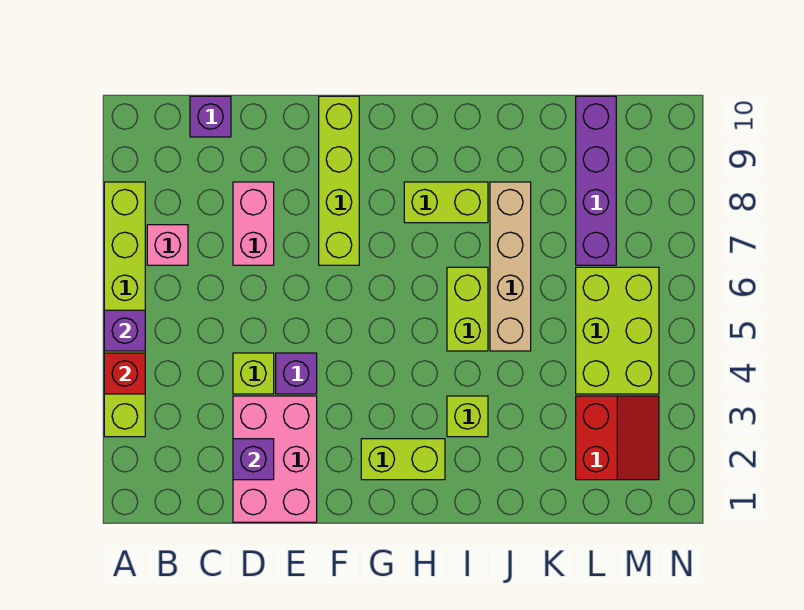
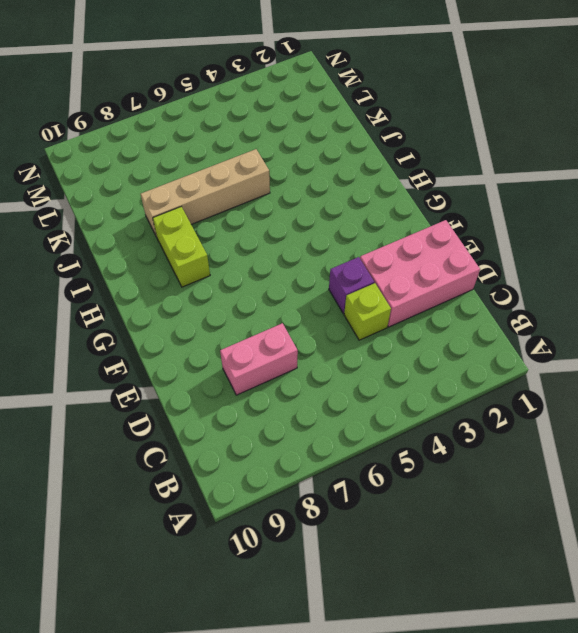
none -> lime 1x6 brick [104,182,145,437]
none -> pink 1x1 brick [147,225,188,265]
none -> purple 1x1 brick [190,96,231,137]

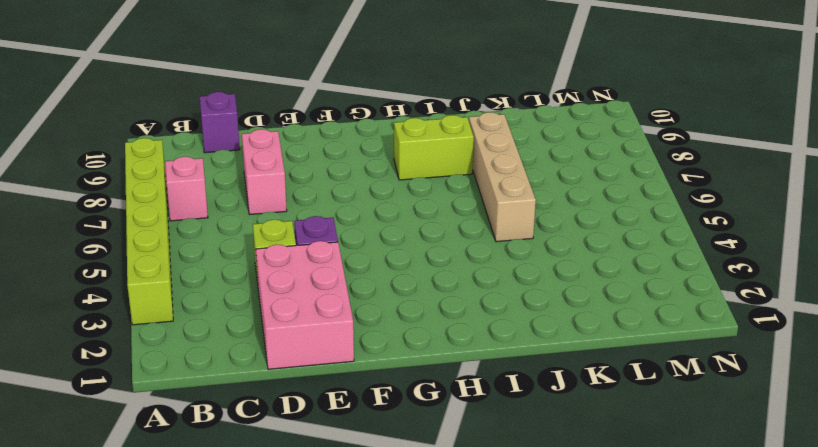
none -> lime 1x4 brick [319,96,359,265]
none -> lime 1x2 brick [361,439,445,480]
none -> lime 1x1 brick [447,396,488,437]

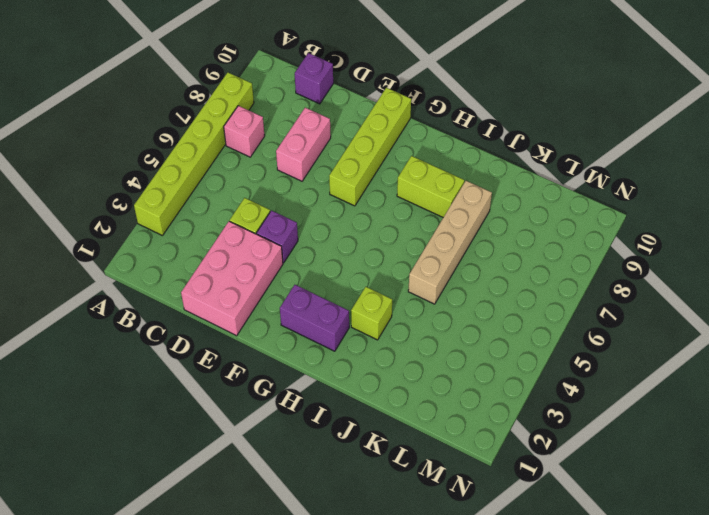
purple 1x2 brick [280,285,349,351] -> lime 1x2 brick [361,439,445,480]
none -> lime 1x2 brick [447,267,488,351]
none -> red 2x2 slope [576,396,659,480]
none -> lime 2x3 brick [576,267,659,394]

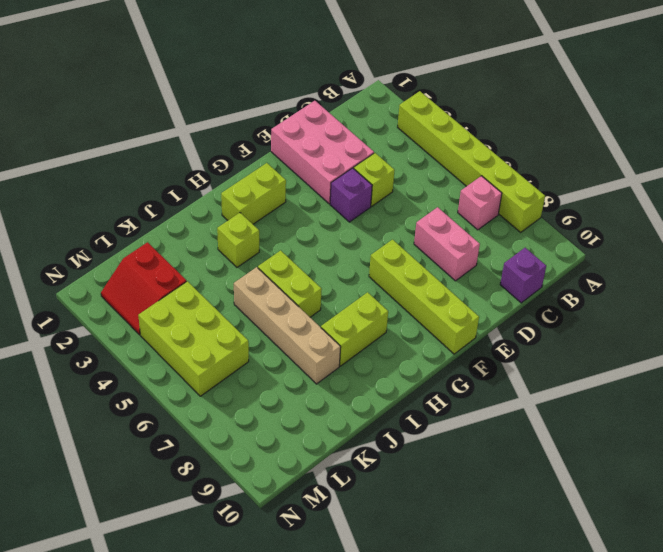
none -> purple 1x4 brick [576,96,616,265]
none -> red 1x1 brick [104,353,145,394]
none -> purple 1x1 brick [104,310,145,351]

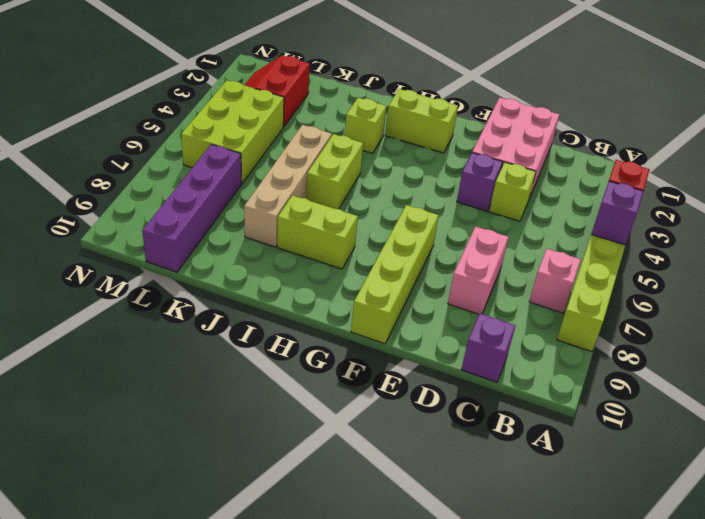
none -> purple 1x1 brick [233,439,274,480]

